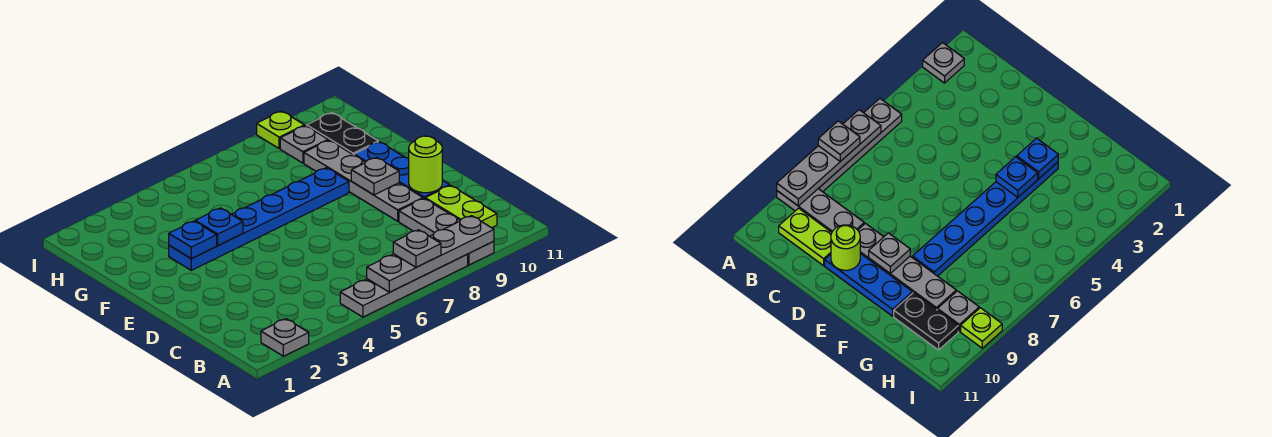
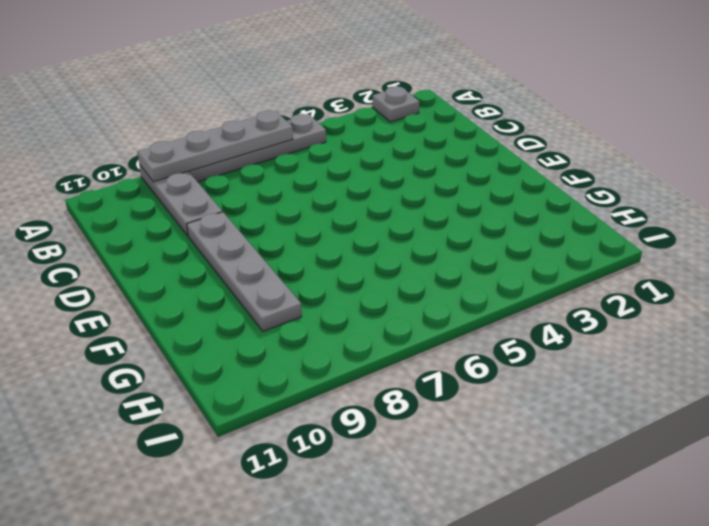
none -> lime 1x2 plate [425,185,497,228]
none -> blue 1x3 plate [354,142,449,199]
none -> blue 1x6 plate [169,168,349,270]

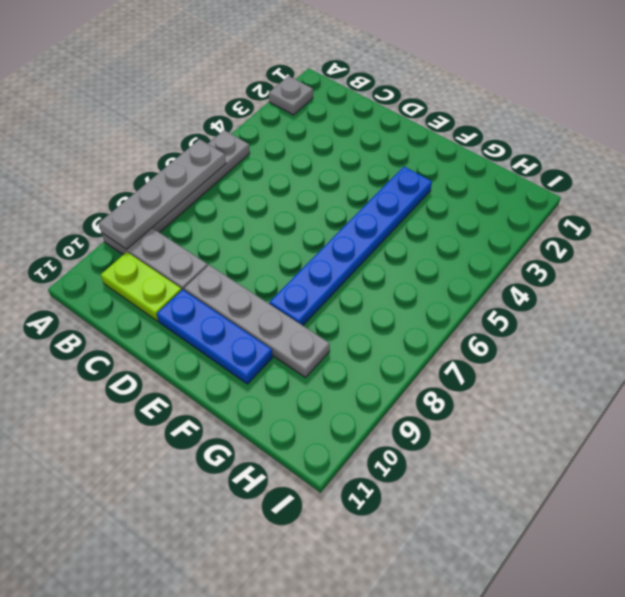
none -> black 1x2 plate [307,113,378,155]
none -> grey 1x1 plate [280,126,328,163]
none -> lime 1x1 plate [257,111,304,149]

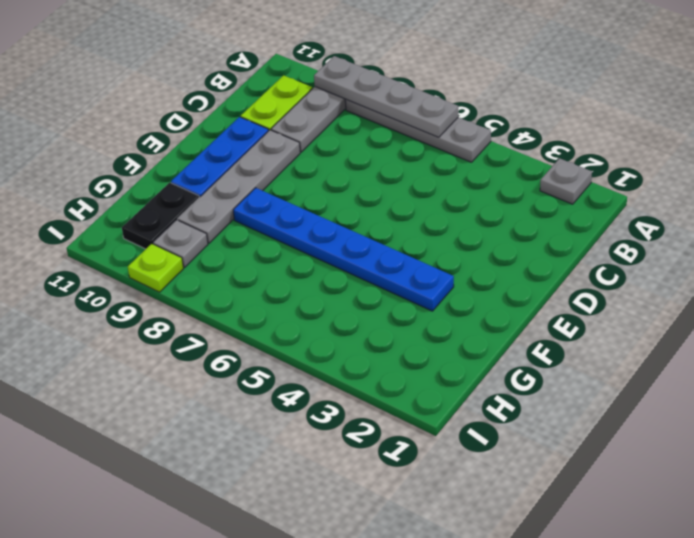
none -> lime 1x1 round brick [408,136,442,193]
none -> grey 1x1 plate [351,157,399,195]
none -> blue 1x1 plate [169,221,217,259]

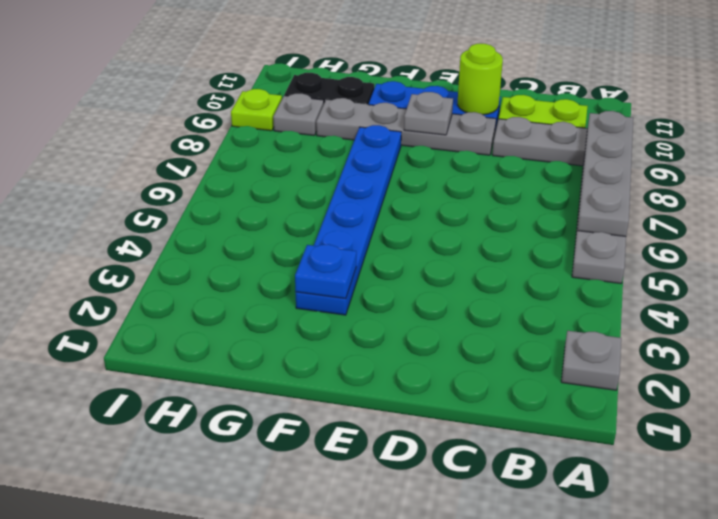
none -> blue 1x1 plate [195,208,243,246]
none -> grey 1x1 plate [393,230,441,267]

